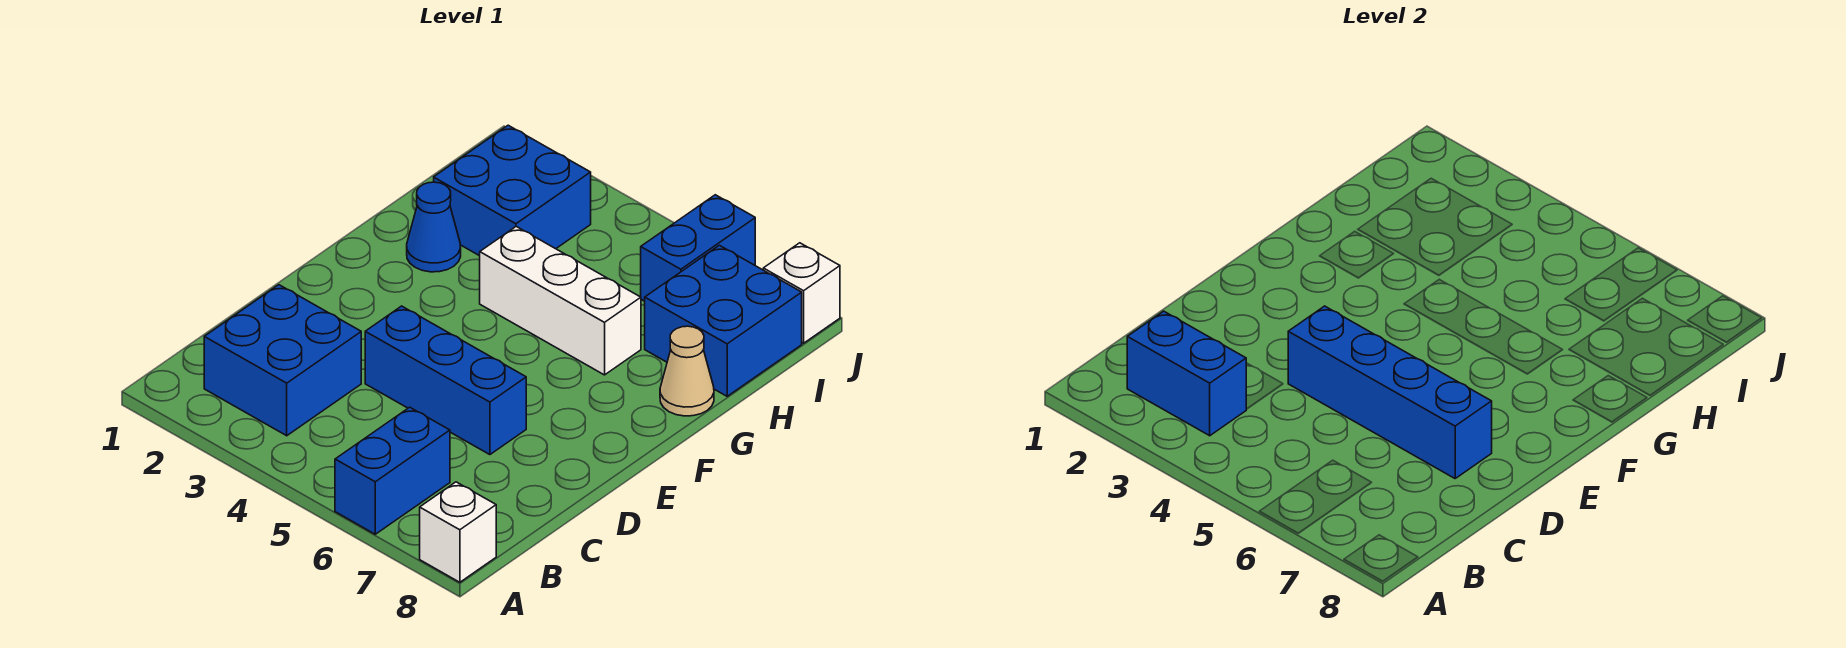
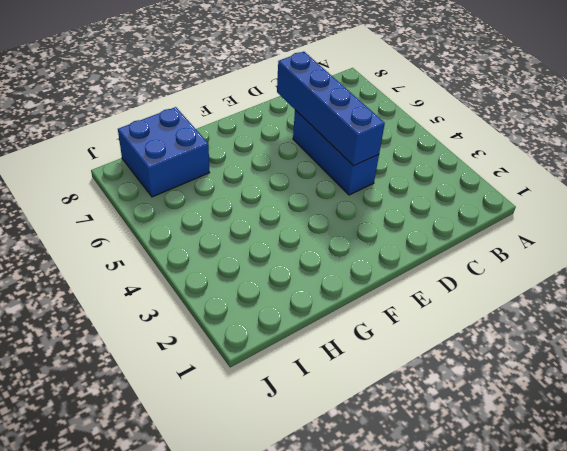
none -> blue 1x2 brick [335,407,450,534]
none -> white 1x1 brick [420,482,496,582]
none -> blue 2x2 brick [204,285,361,436]

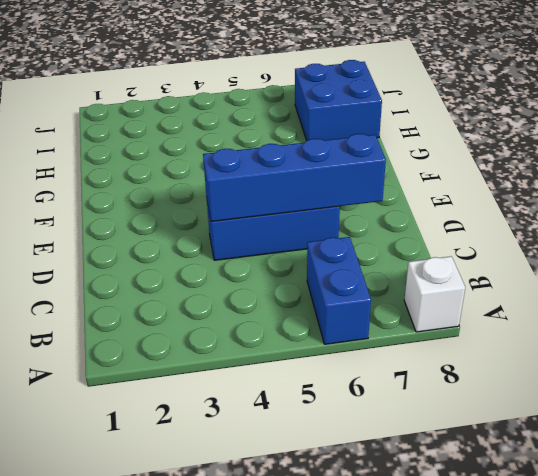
none -> blue 2x2 brick [204,285,361,436]
none -> blue 1x1 cone [407,182,461,272]
none -> white 1x3 brick [480,227,641,375]

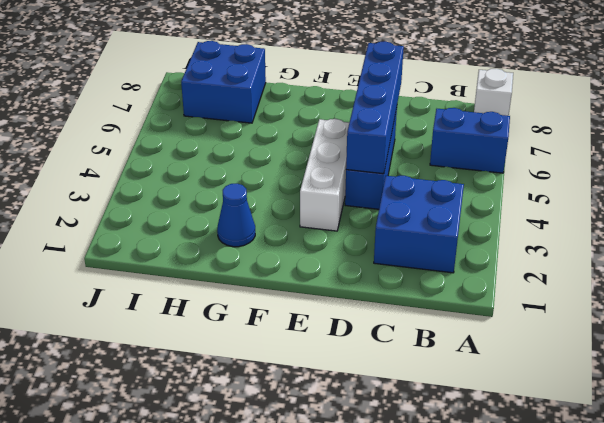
white 1x3 brick [300,119,349,231] -> white 1x3 brick moved to [480,227,641,375]
none -> tan 1x1 cone [660,326,714,416]
none -> blue 2x2 brick [434,125,591,256]
none -> blue 1x2 brick [641,195,755,301]

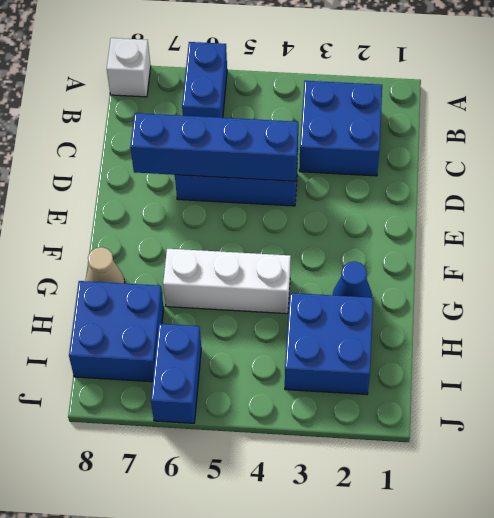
none -> white 1x1 brick [763,243,840,343]
none -> blue 1x2 brick [1127,311,1246,436]

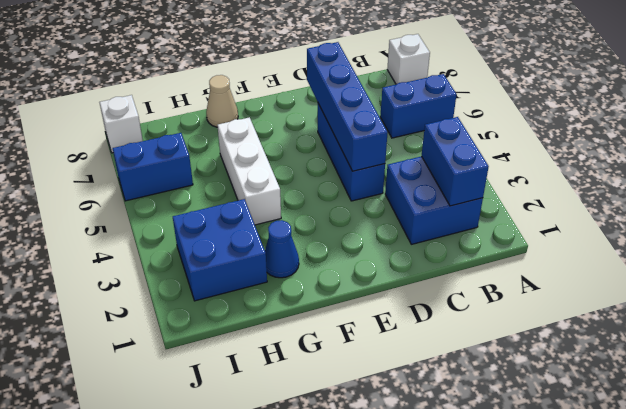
none -> blue 2x2 brick [645,245,802,396]

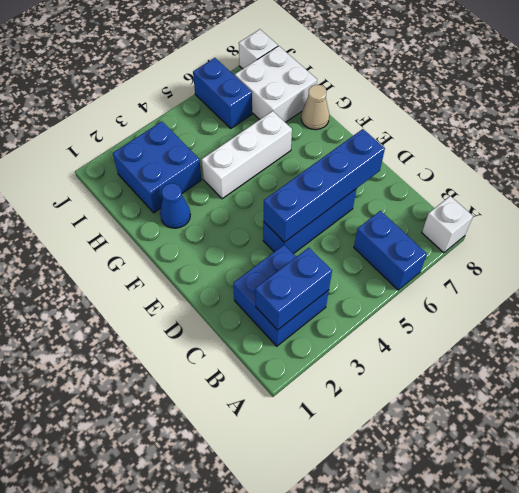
white 2x2 brick [235,46,317,122] -> blue 2x2 brick [645,245,802,396]

